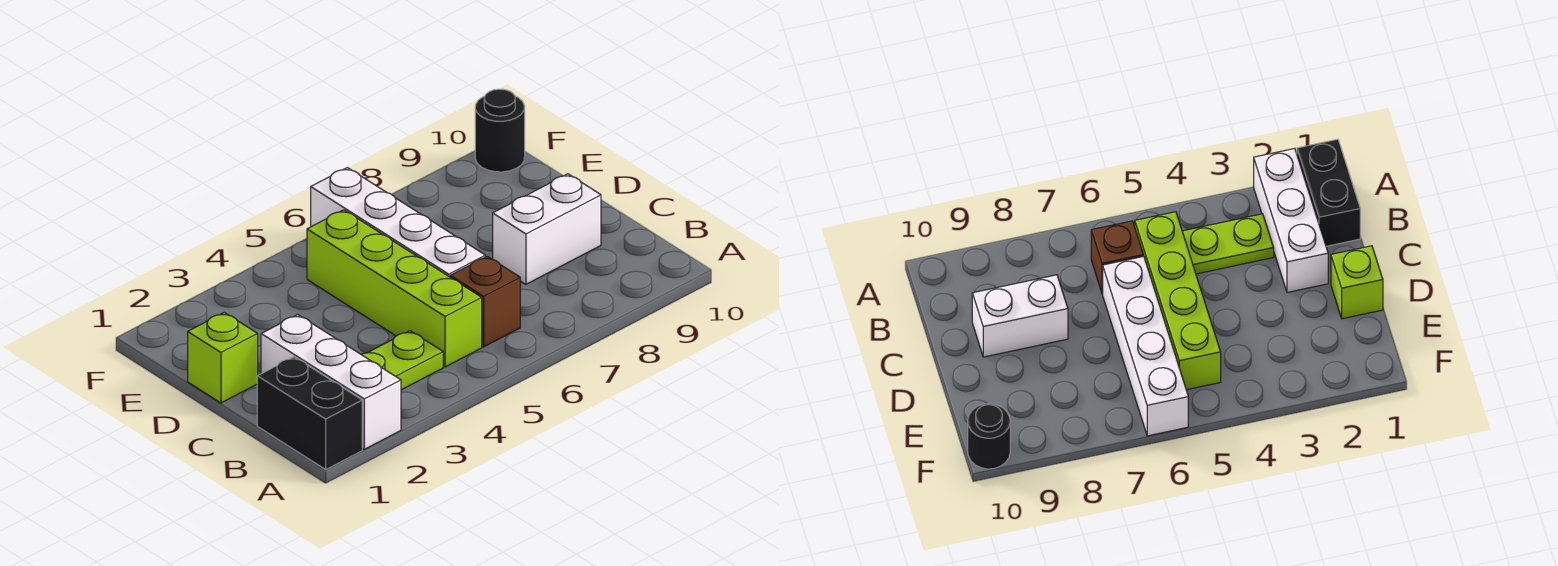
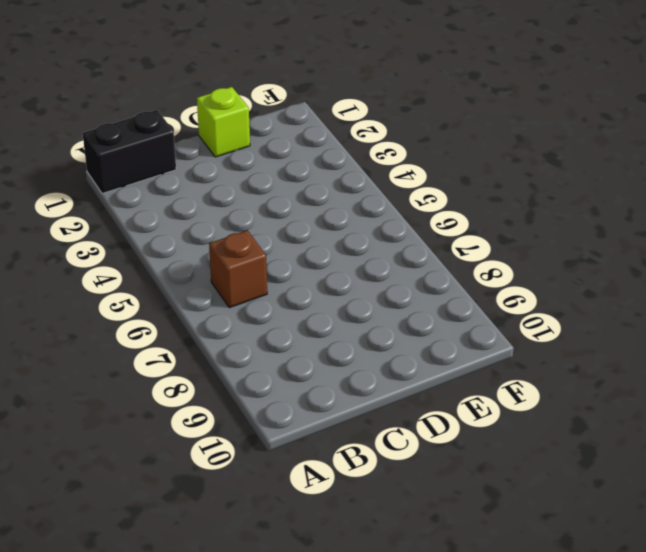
none -> white 1x3 brick [261,315,401,449]
none -> lime 1x2 plate [361,331,443,390]

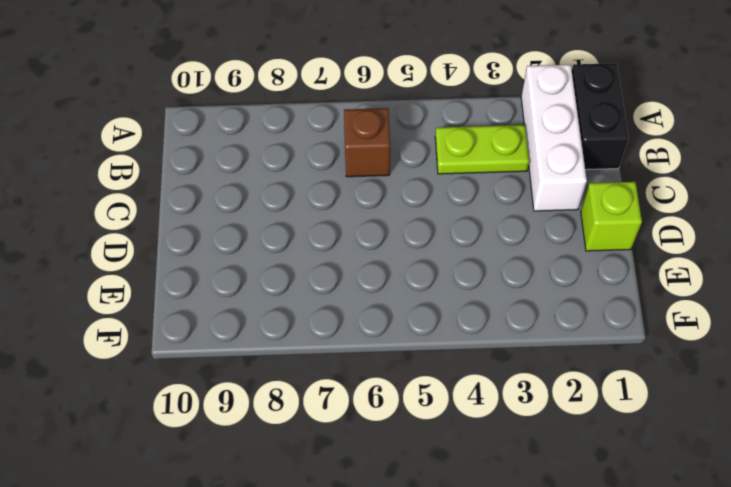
none -> lime 1x4 brick [307,210,482,367]
none -> white 1x4 brick [311,168,485,277]

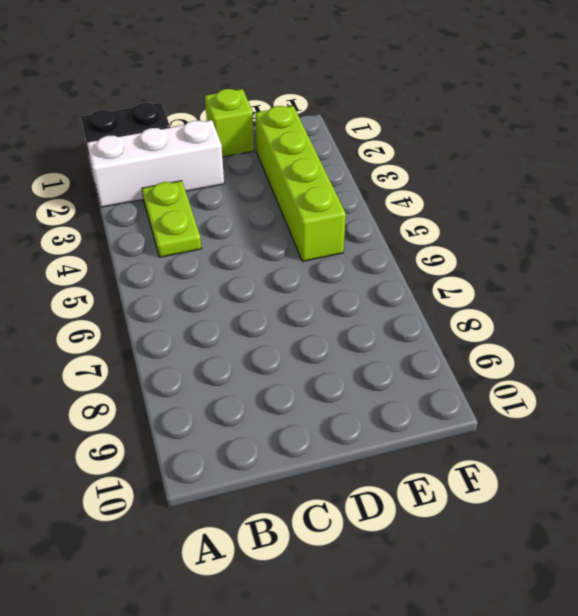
lime 1x4 brick [255,106,346,261] -> lime 1x4 brick turned to [307,210,482,367]
none -> brown 1x1 brick [450,256,520,347]
none -> white 1x4 brick [311,168,485,277]

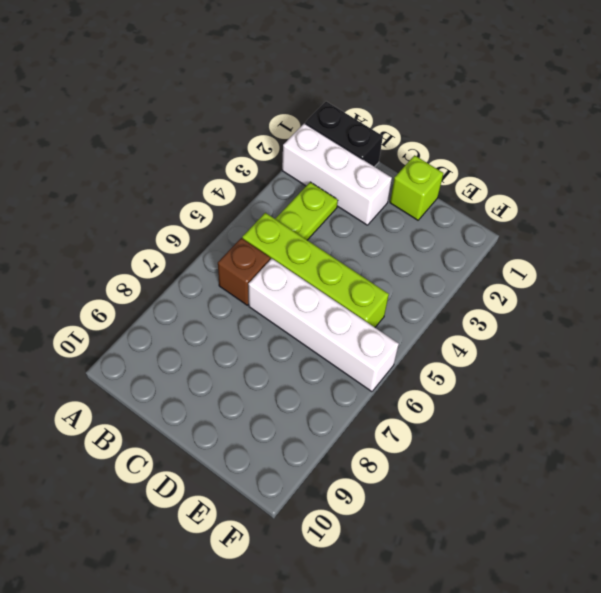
none -> white 1x2 brick [493,174,601,284]
none -> black 1x1 round brick [475,89,525,172]

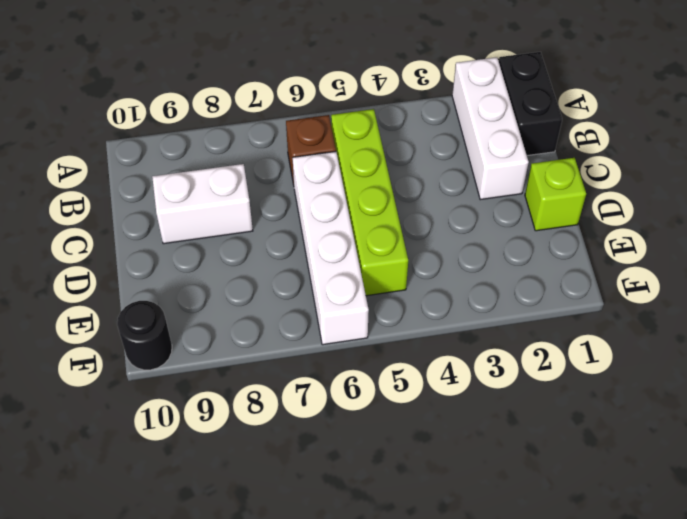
none -> lime 1x2 plate [361,331,443,390]

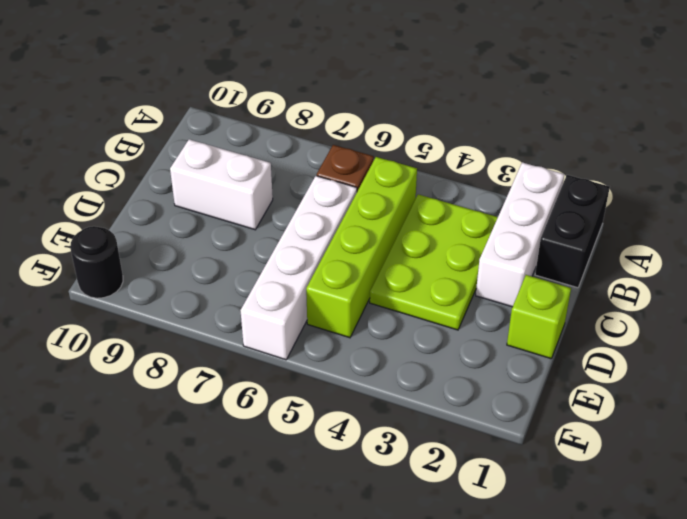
lime 2x3 plate [370,194,498,330] -> lime 1x2 plate [361,331,443,390]

